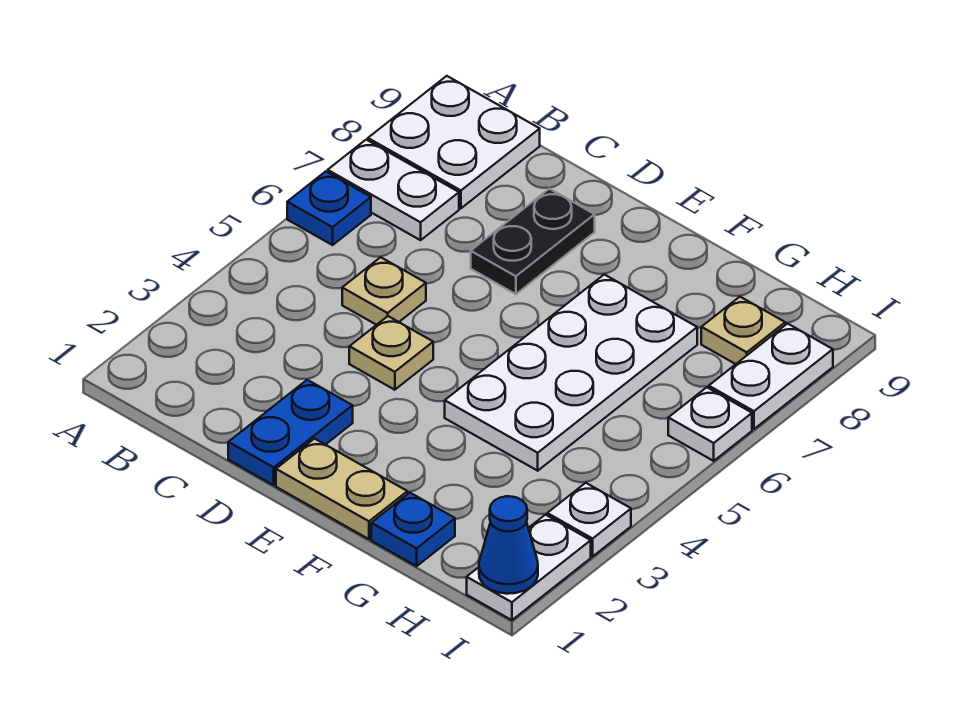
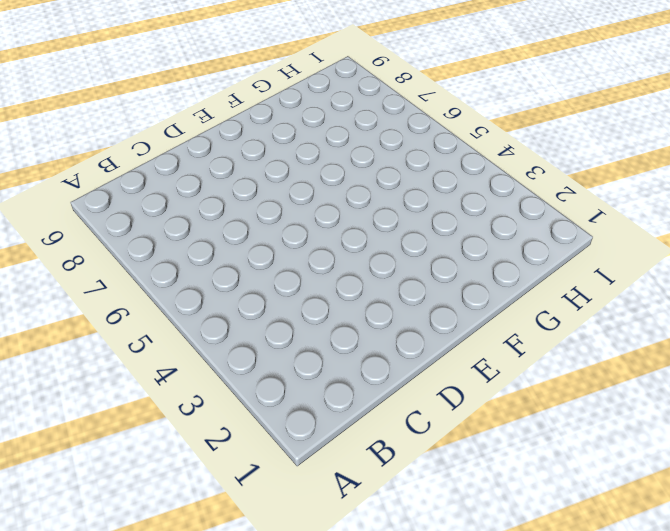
none -> blue 1x1 plate [287,171,371,245]
none -> white 1x2 plate [328,140,459,240]
none -> white 2x2 plate [368,76,540,208]

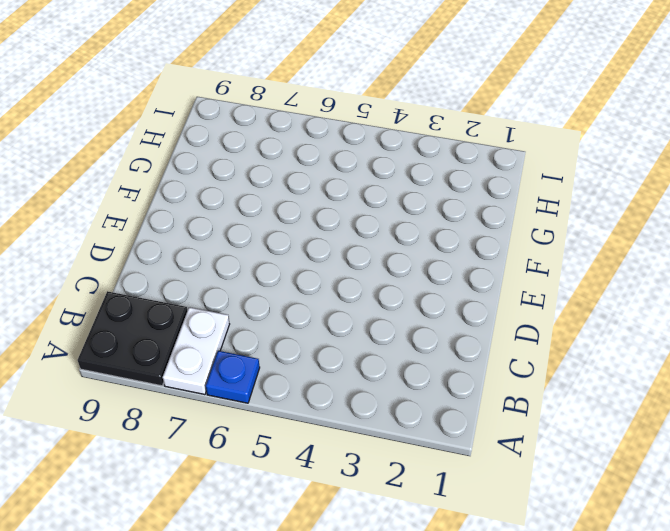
black 2x2 plate [78,291,188,386] -> white 2x2 plate [368,76,540,208]
none -> tan 1x1 plate [342,257,426,325]
none -> blue 1x2 plate [228,380,353,485]
none -> tan 1x1 plate [349,316,433,390]

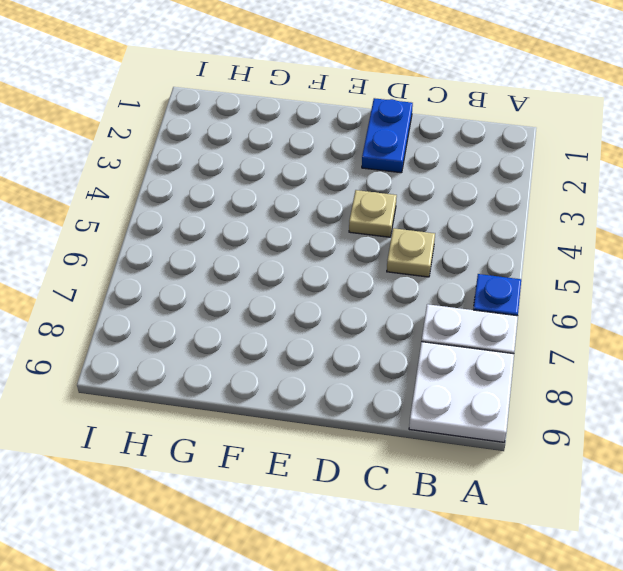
none -> black 1x2 plate [471,189,595,294]
none -> tan 1x2 plate [276,439,407,539]
none -> white 2x4 plate [445,274,697,471]

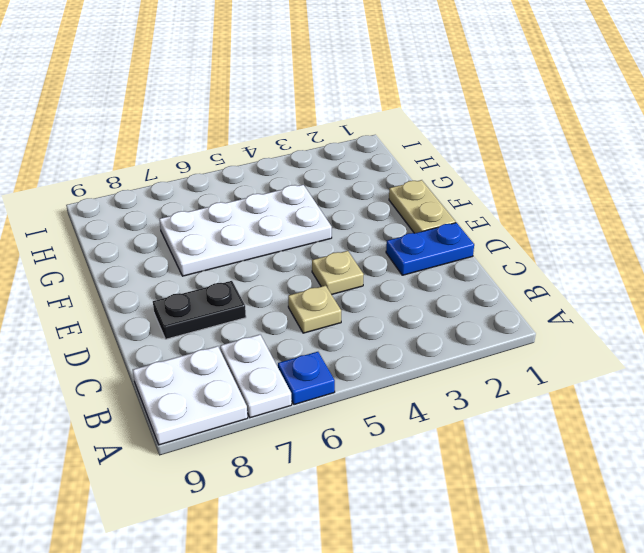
none -> blue 1x1 plate [371,493,455,566]
none -> tan 1x1 plate [701,297,785,364]
none -> white 1x2 plate [467,515,591,620]

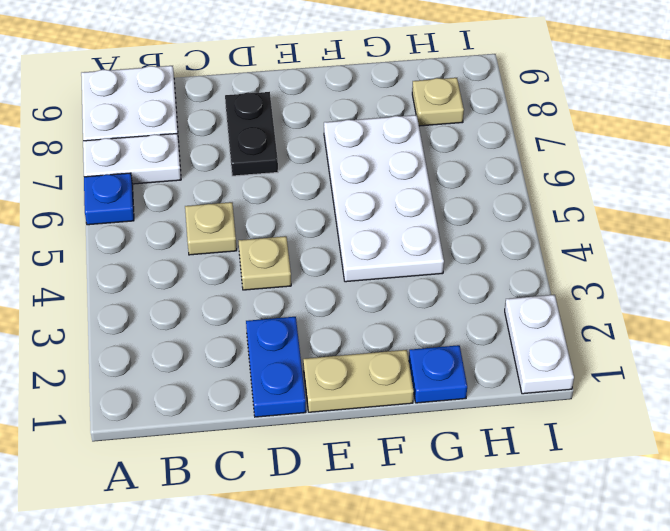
none -> white 1x1 plate [547,483,631,556]
none -> white 1x1 plate [668,387,752,461]
none -> white 1x2 plate [709,324,833,429]

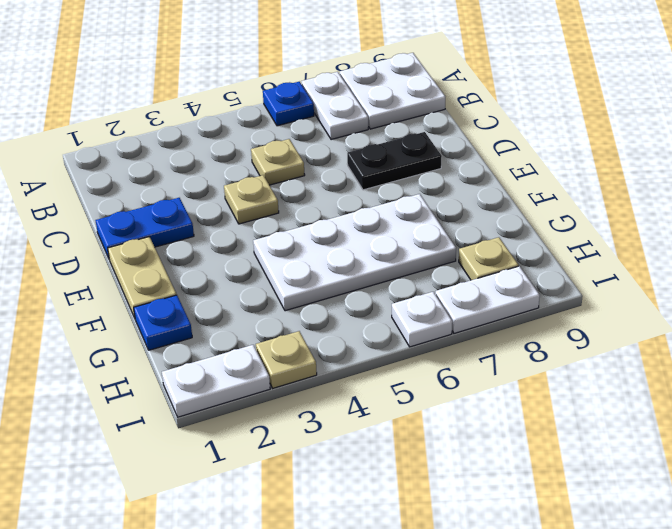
tan 1x1 plate [256,331,317,388] -> white 1x1 plate [547,483,631,556]
none -> blue 1x1 cone [479,496,538,594]

